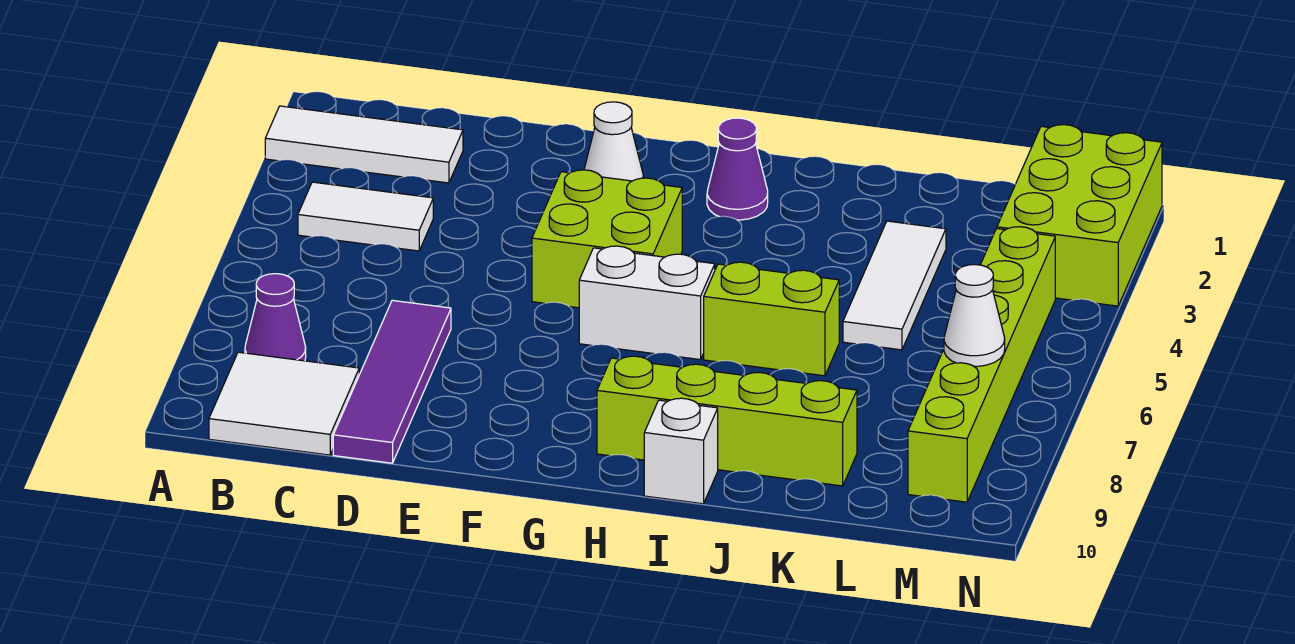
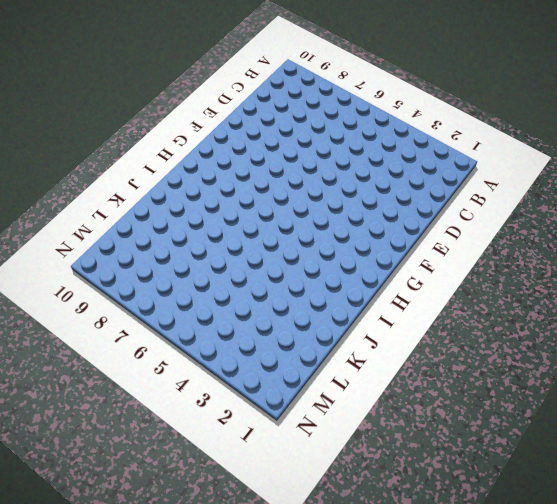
none -> white 1x3 tile [265,106,463,183]
none -> white 1x2 tile [298,182,433,251]
none -> purple 1x1 cone [245,274,306,361]

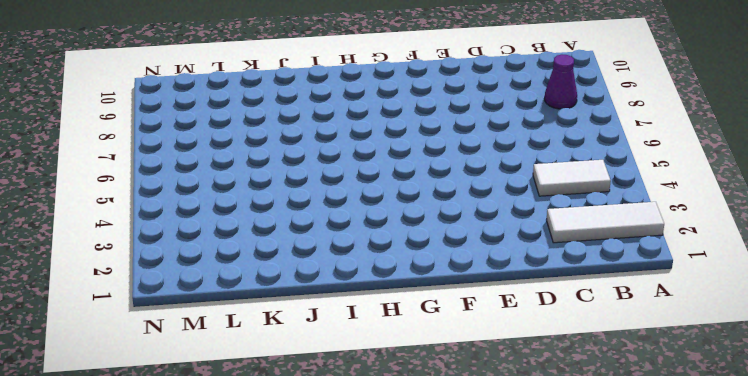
none -> white 2x2 tile [209,352,359,455]
none -> purple 1x4 tile [333,300,451,463]
none -> white 1x1 cone [584,102,643,181]

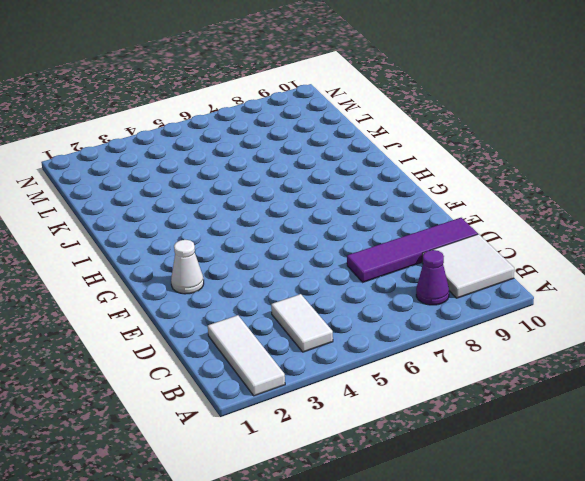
none -> lime 2x2 brick [532,170,682,308]
none -> white 1x2 brick [579,246,715,360]
none -> purple 1x1 cone [707,118,768,220]

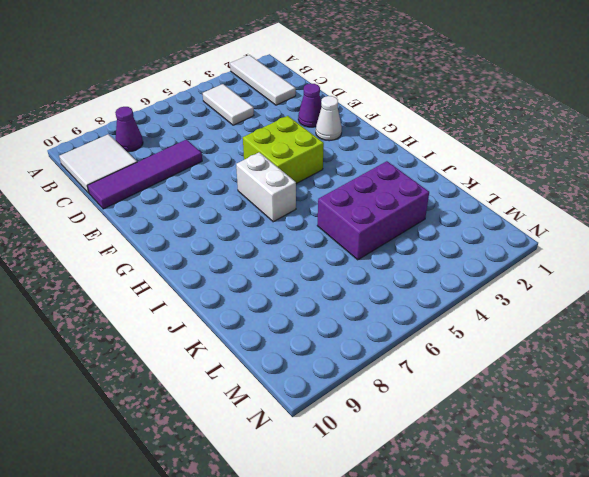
purple 1x1 cone [298,83,321,127] -> purple 1x1 cone moved to [707,118,768,220]
purple 2x3 brick [317,161,429,260] -> white 1x3 tile [843,221,946,350]
none -> lime 1x4 brick [597,356,857,486]
none -> lime 1x2 brick [704,262,839,376]
none -> white 1x1 brick [644,398,718,504]

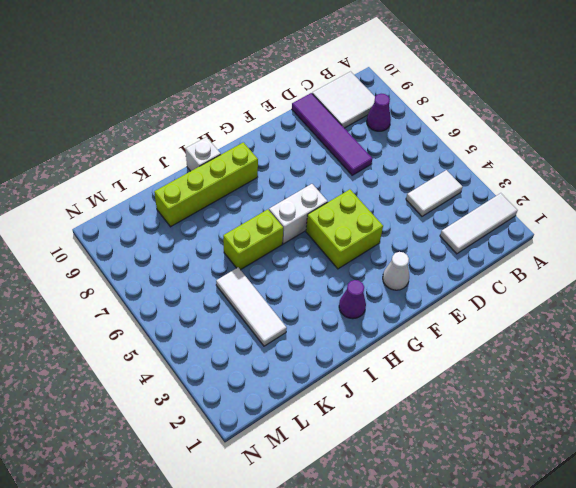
none -> lime 2x3 brick [997,125,1162,306]
none -> lime 1x6 brick [908,227,1055,502]
none -> white 1x1 cone [944,265,1005,367]

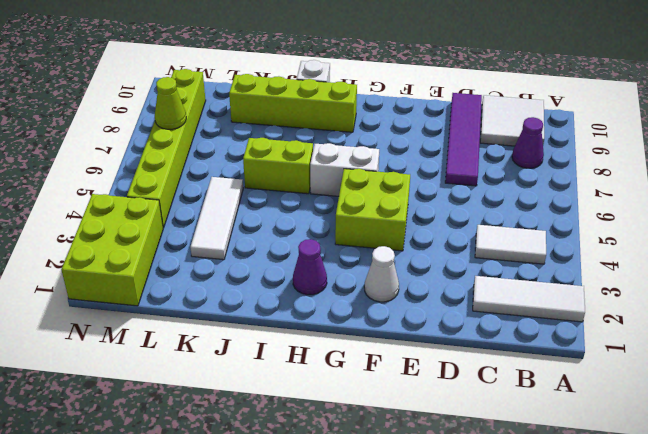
lime 1x1 cone [155,77,186,129] -> white 1x1 cone [944,265,1005,367]

